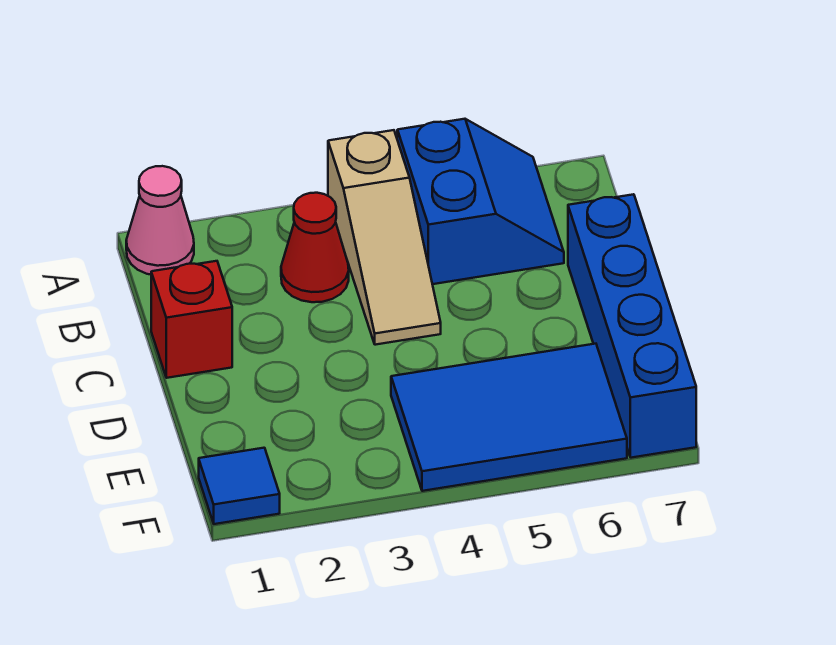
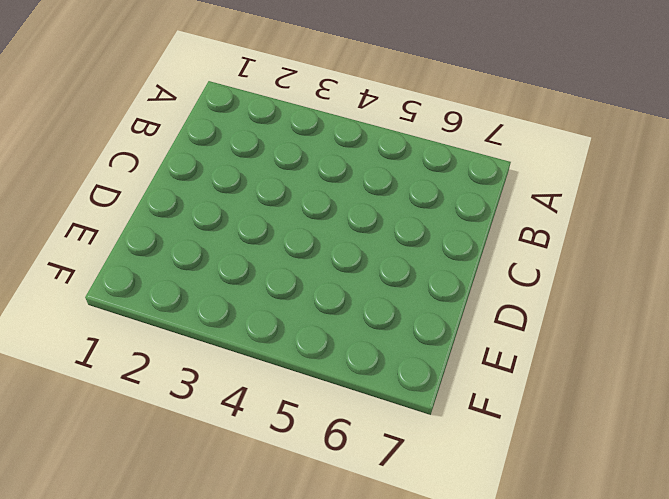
none -> pink 1x1 cone [126,166,194,275]
none -> tan 1x3 slope [328,130,441,345]

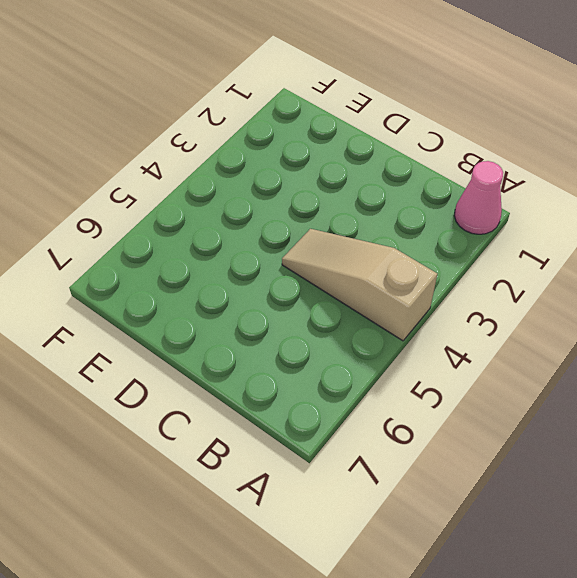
none -> blue 2x2 slope [397,119,564,284]
none -> red 1x1 cone [281,193,349,302]

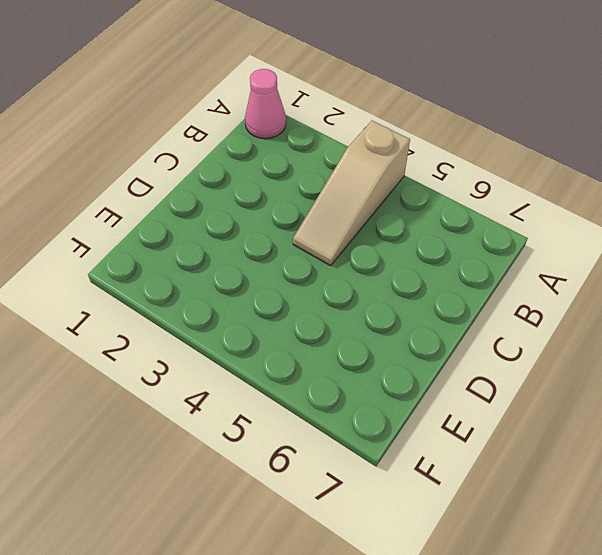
none -> blue 2x2 slope [397,119,564,284]
none -> red 1x1 cone [281,193,349,302]

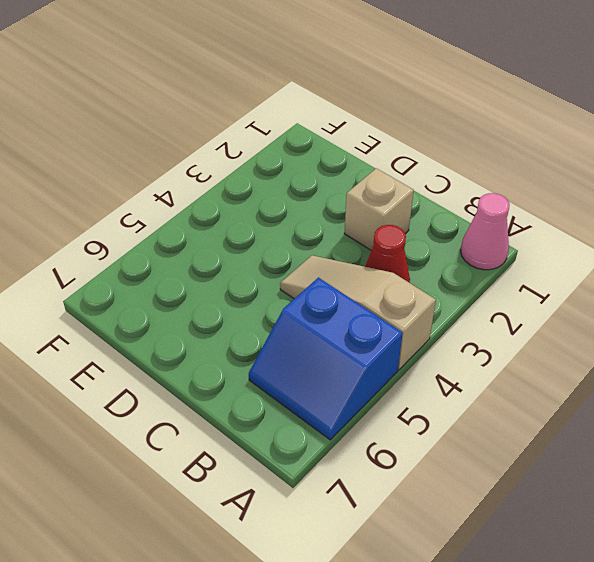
tan 1x1 brick [344,168,414,250] -> none
none -> red 1x1 brick [151,261,232,378]
none -> blue 1x4 brick [568,194,696,458]

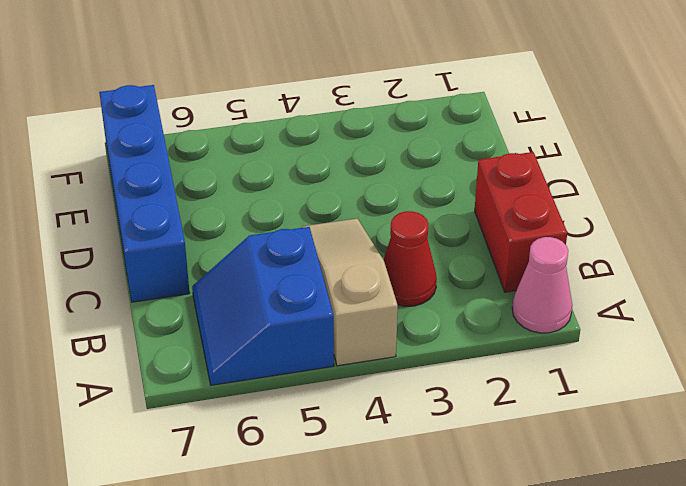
red 1x2 brick [475,152,567,292] -> red 1x1 brick [151,261,232,378]
none -> blue 2x3 tile [391,344,627,491]
none -> blue 1x1 tile [199,448,280,524]

